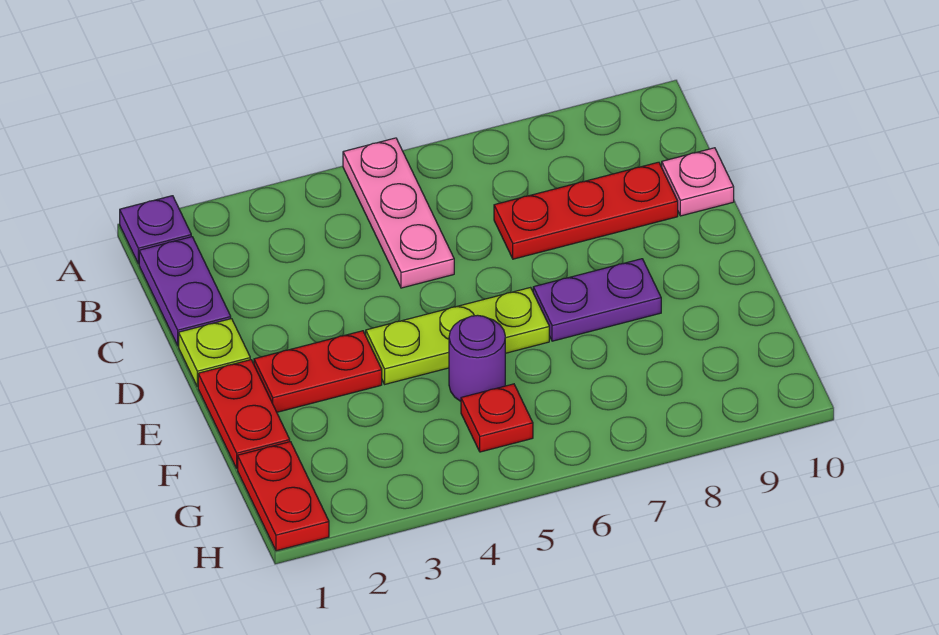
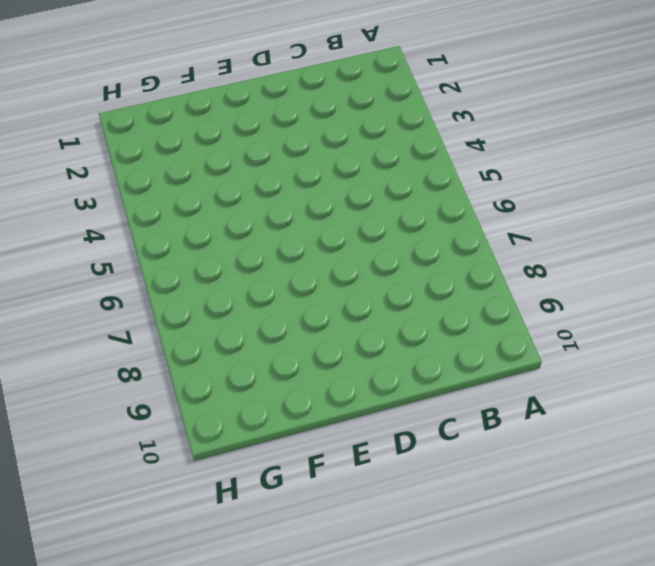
none -> purple 1x1 plate [120,196,191,264]
none -> pink 1x3 plate [343,138,454,288]
none -> purple 1x2 plate [139,237,231,346]

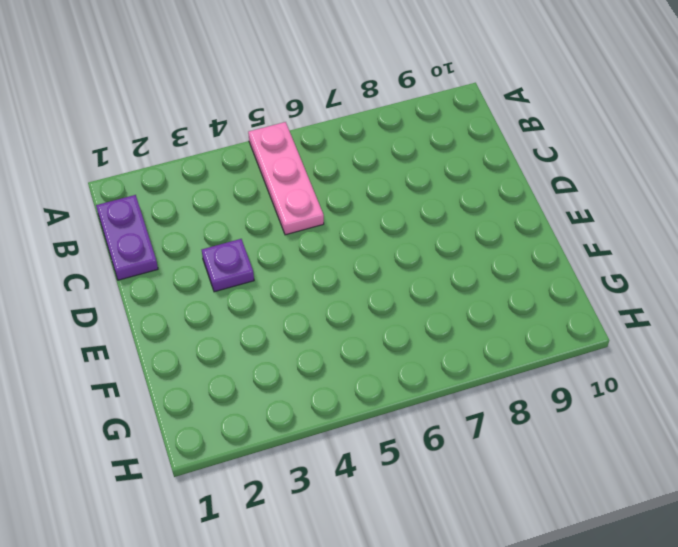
purple 1x1 plate [202,239,254,292] -> purple 1x1 plate moved to [120,196,191,264]
none -> red 1x3 plate [494,162,678,259]
none -> pink 1x1 plate [662,148,734,216]
none -> lime 1x1 plate [179,319,250,387]

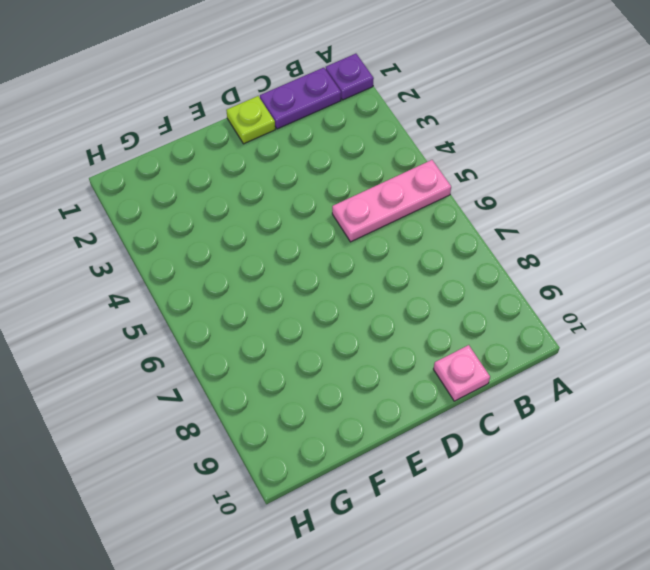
none -> red 1x3 plate [494,162,678,259]
none -> red 1x2 plate [198,360,290,469]
none -> red 1x2 plate [254,331,382,412]

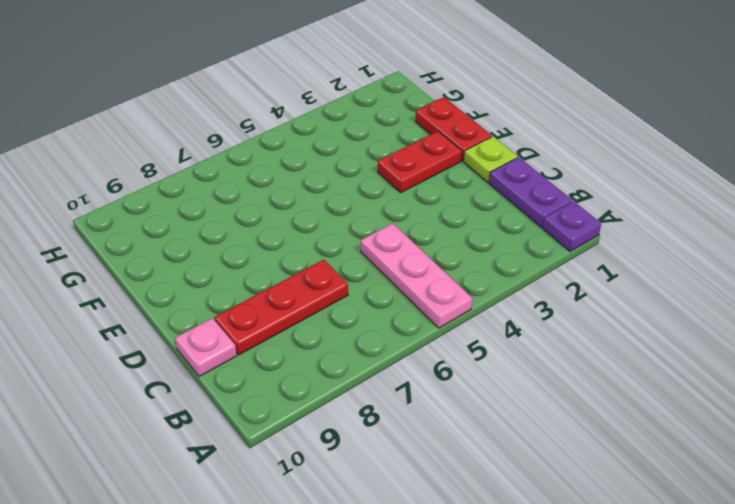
none -> lime 1x3 plate [366,288,549,384]
none -> purple 1x2 plate [533,259,661,341]
none -> purple 1x1 round brick [449,315,505,401]

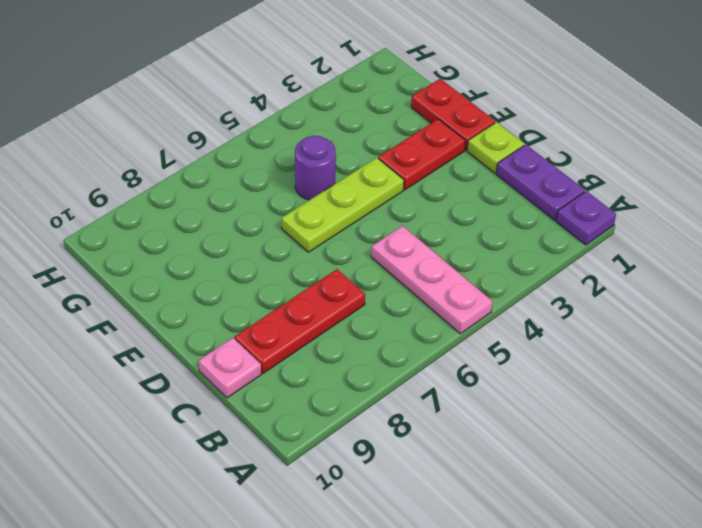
none -> purple 1x2 plate [533,259,661,341]
none -> red 1x2 plate [238,442,329,551]
none -> red 1x1 plate [461,384,533,452]

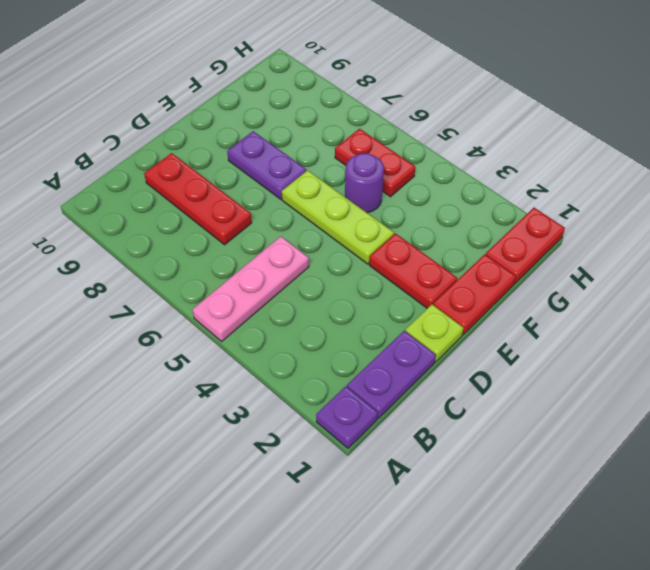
red 1x2 plate [335,129,415,197] -> red 1x1 plate [461,384,533,452]
none -> pink 1x1 plate [662,148,734,216]

